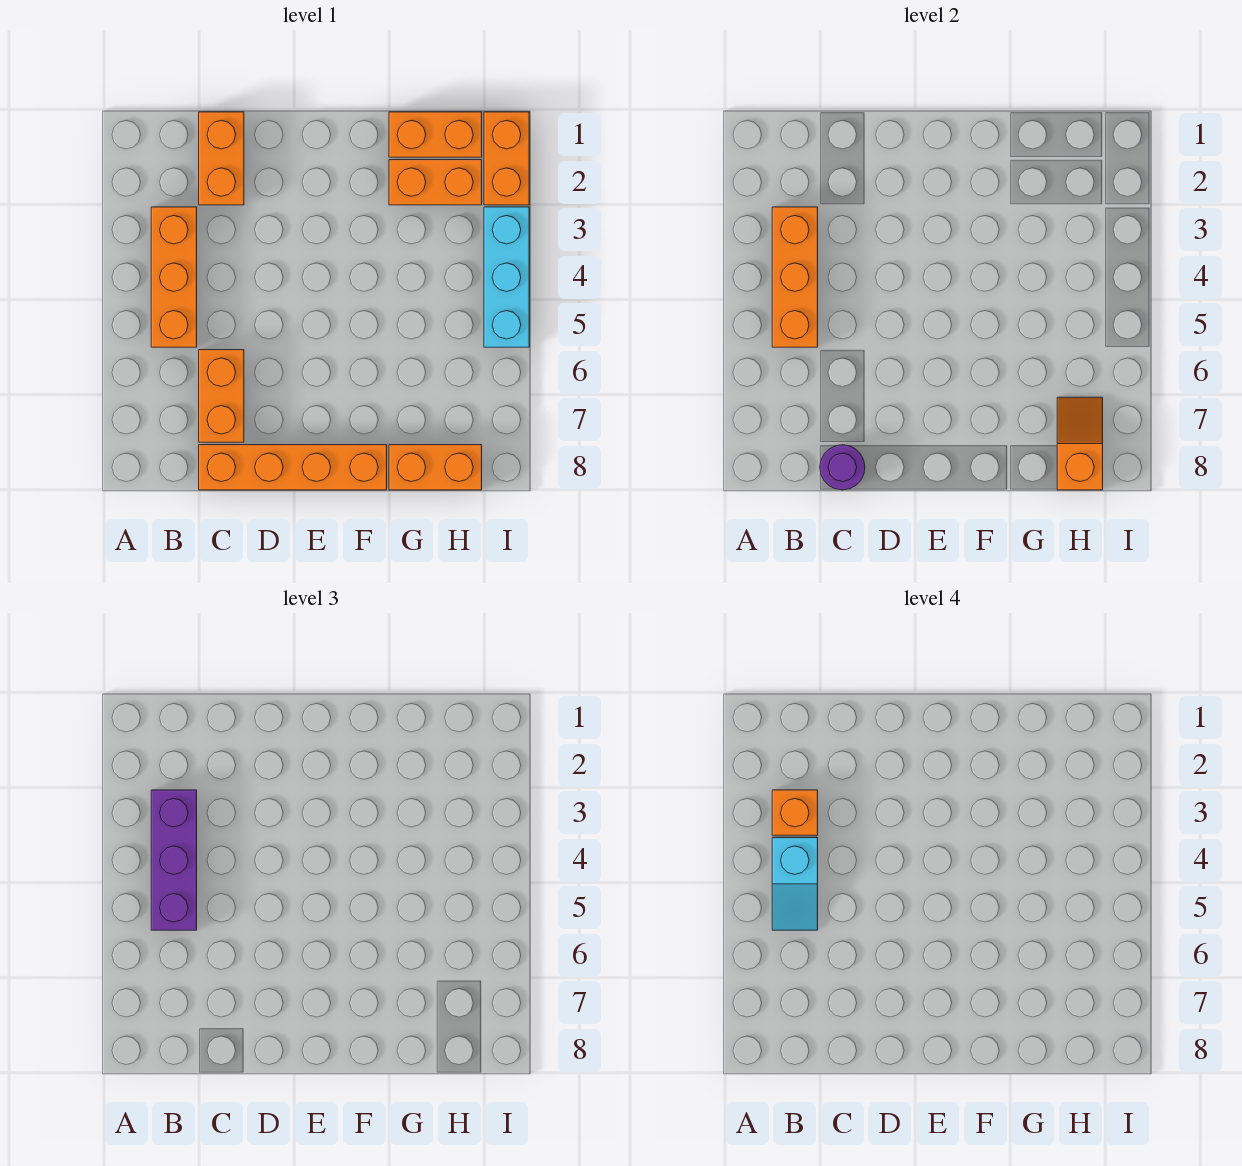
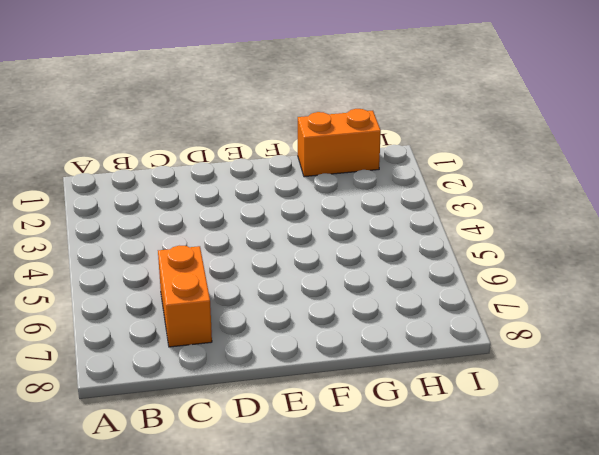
none -> orange 1x3 brick [151,207,197,347]
none -> orange 1x2 brick [199,112,244,205]
none -> orange 1x4 brick [199,445,387,490]

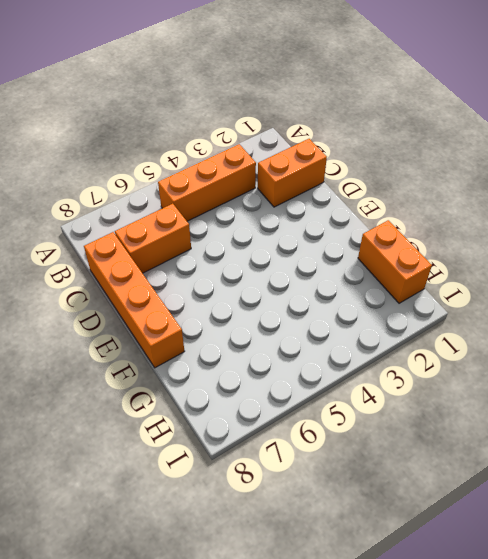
none -> orange 1x2 brick [389,160,482,205]
none -> orange 1x2 brick [389,445,482,490]
none -> orange 1x2 brick [484,112,529,205]

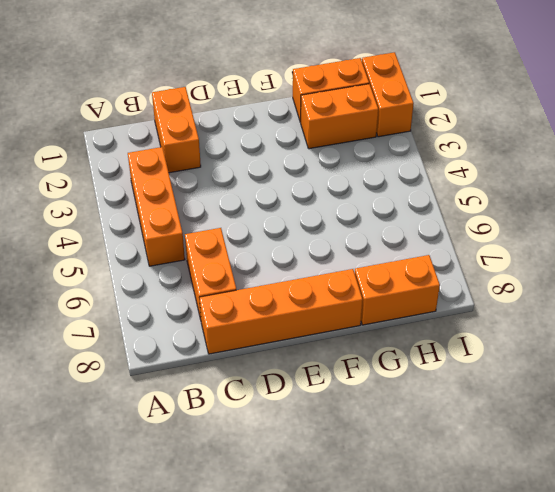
none -> cyan 1x3 brick [484,207,529,347]
none -> orange 1x3 brick [772,207,818,347]
none -> purple 1x1 round brick [820,445,865,490]

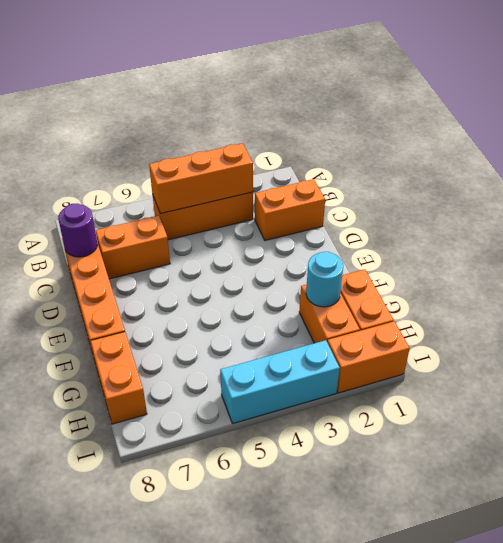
cyan 1x1 round brick [306,252,343,307] -> none
none -> orange 1x2 slope [1057,397,1103,490]
none -> purple 1x3 brick [151,790,197,930]
none -> orange 1x1 brick [772,790,818,835]

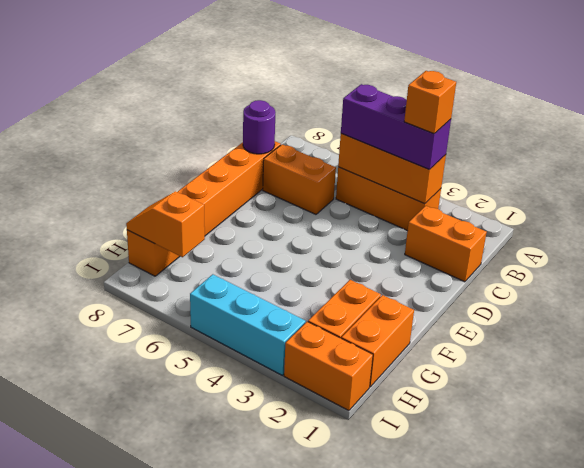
orange 1x2 slope [126,191,205,257] -> orange 1x2 slope turned to [1057,397,1103,490]
none -> cyan 1x2 slope [772,838,818,930]

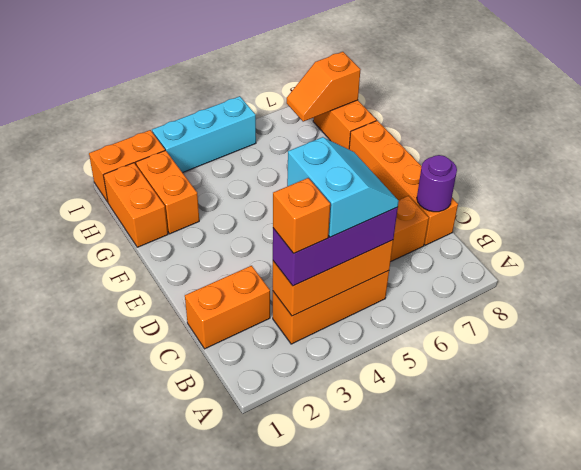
cyan 2x2 slope [287,137,399,237] -> cyan 1x2 slope [772,838,818,930]

